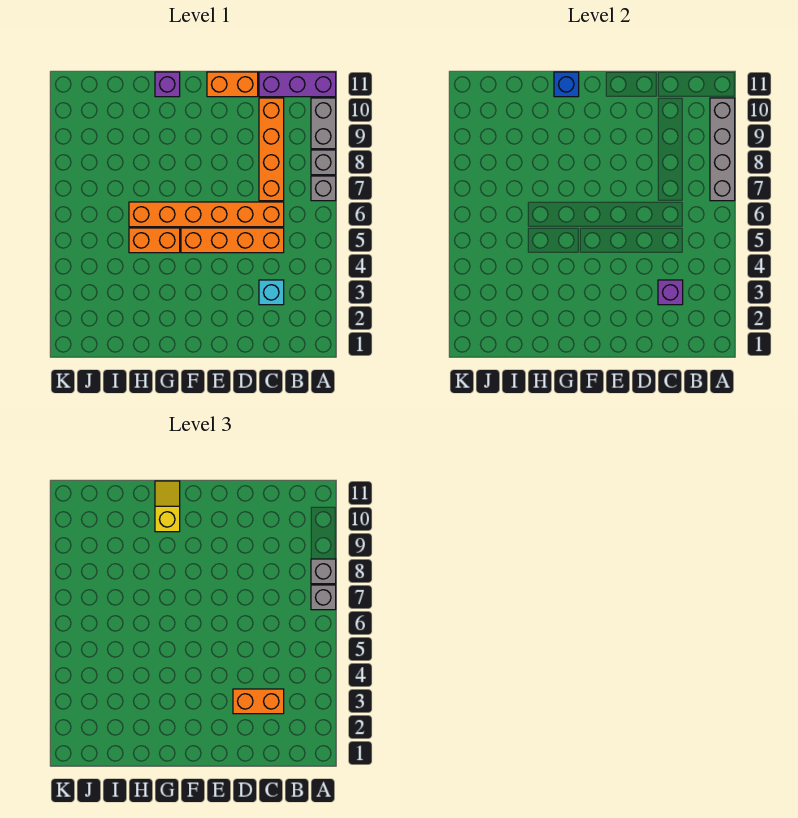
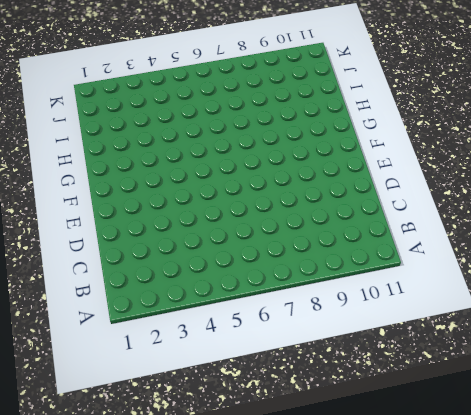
none -> grey 1x1 brick [311,176,336,201]
none -> grey 1x1 brick [311,150,336,175]
none -> grey 1x2 brick [311,98,336,149]

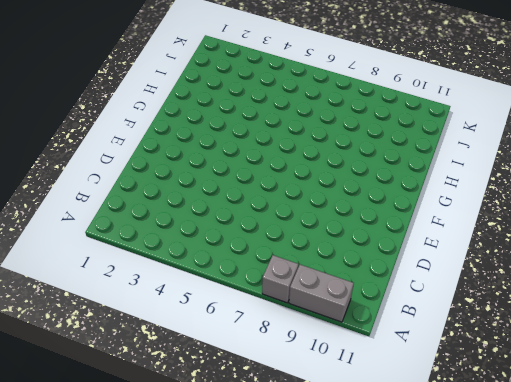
none -> grey 1x1 brick [311,176,336,201]
none -> purple 1x3 brick [259,72,336,97]
none -> cyan 1x1 brick [259,280,284,305]

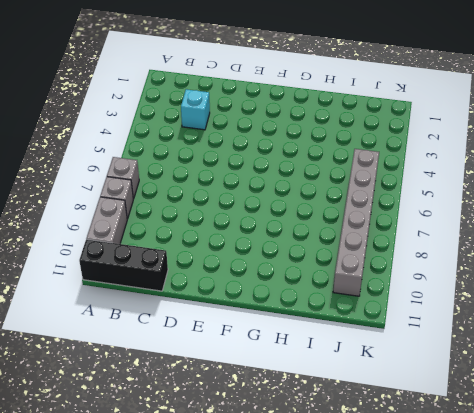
black 1x3 brick [79,239,168,291] -> purple 1x3 brick [259,72,336,97]
grey 1x6 brick [333,149,379,296] -> none
none -> orange 1x4 brick [181,228,284,253]
none -> orange 1x6 brick [129,202,284,227]
none -> orange 1x4 brick [259,98,284,201]

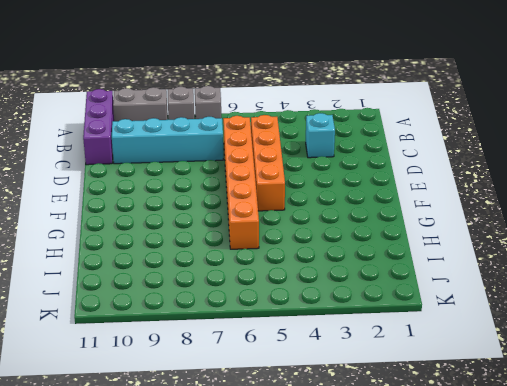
cyan 1x4 brick [112,117,223,164] -> orange 1x4 brick [259,98,284,201]
none -> orange 1x2 brick [207,72,258,97]
none -> orange 1x2 brick [129,228,180,253]
none -> purple 1x1 brick [155,72,180,97]

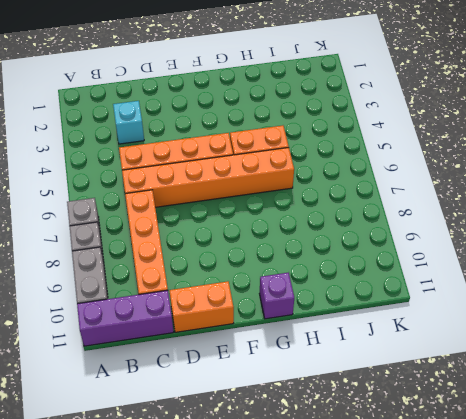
none -> grey 1x4 brick [710,98,735,201]
none -> purple 1x1 brick [658,280,683,305]
none -> blue 1x1 brick [554,72,579,97]

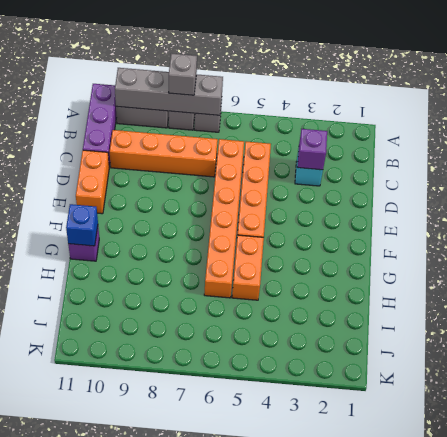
none -> grey 1x1 brick [311,585,336,610]
none -> orange 1x2 brick [233,689,284,714]
none -> yellow 1x2 slope [155,481,180,532]

